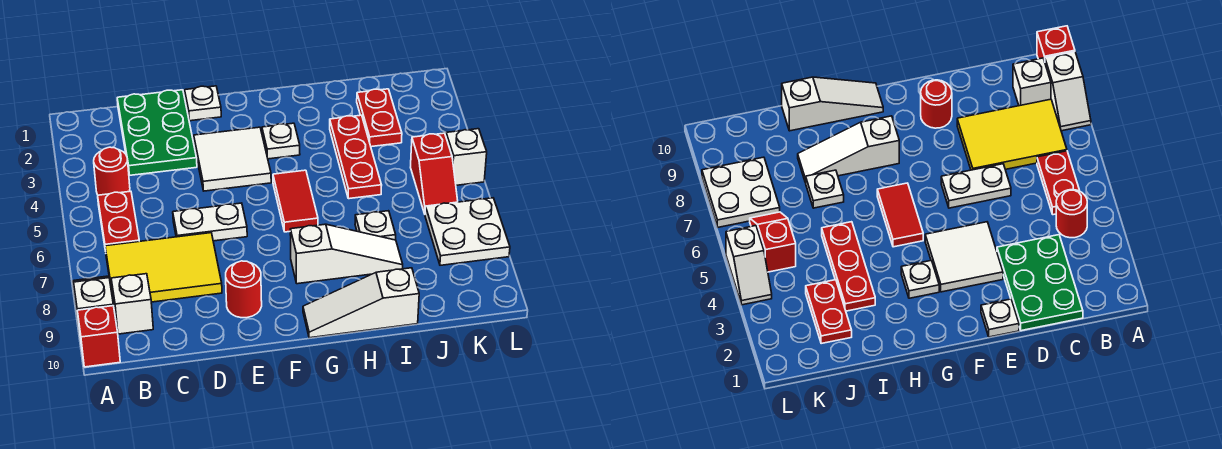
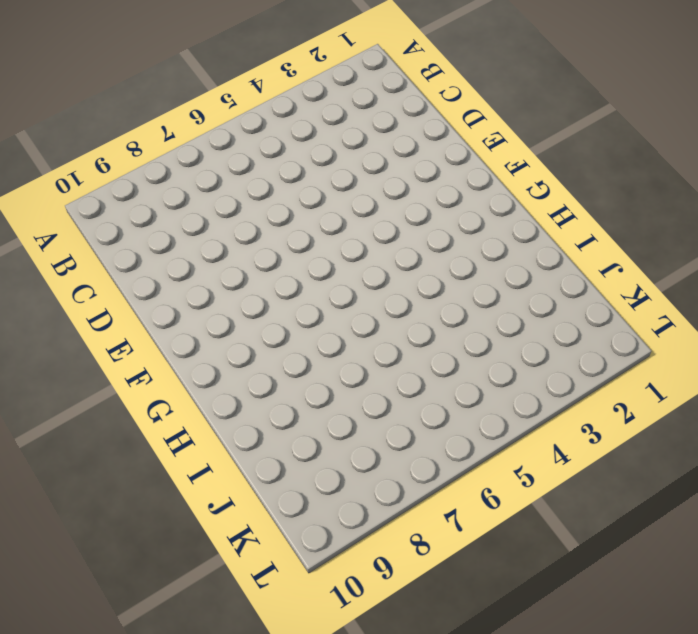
none -> white 1x2 slope [73,276,113,331]
none -> red 1x1 brick [77,306,120,367]
none -> red 1x1 round brick [94,147,130,195]

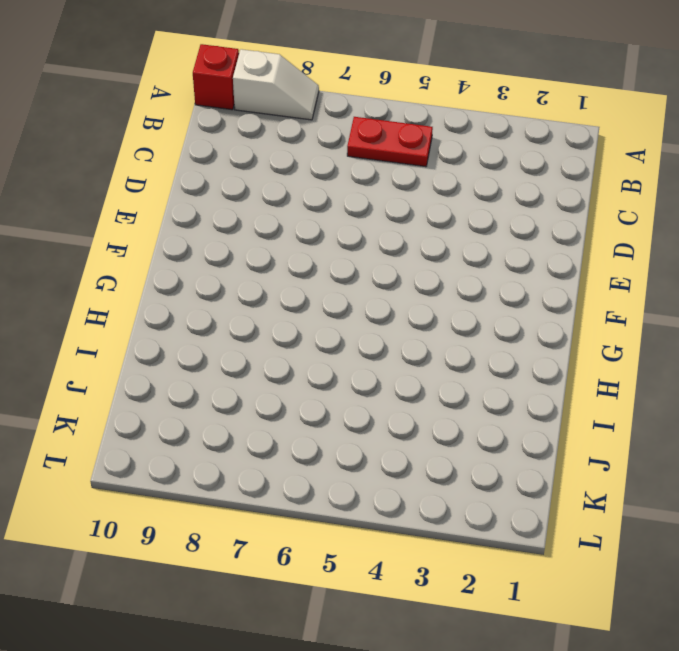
none -> red 1x1 round brick [94,147,130,195]
none -> yellow 2x3 tile [105,233,222,302]
none -> white 1x1 brick [111,274,153,334]

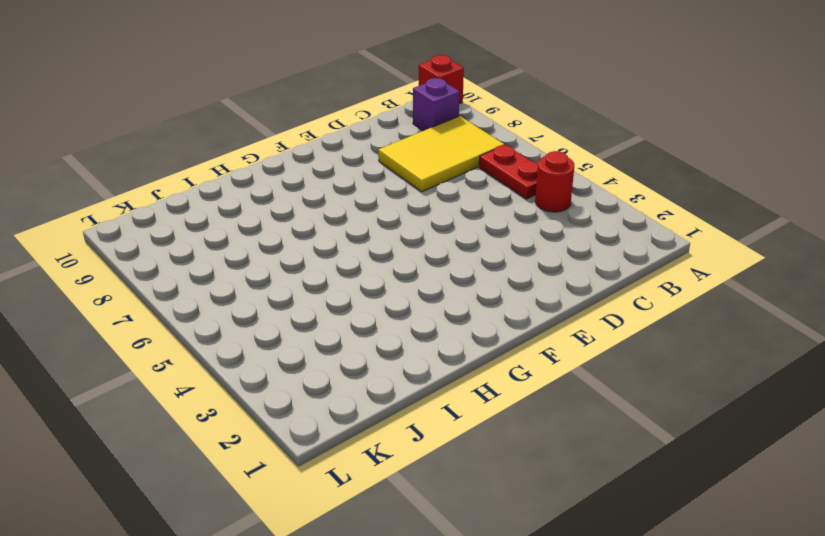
purple 1x1 brick [413,78,459,131] -> white 1x1 brick [111,274,153,334]
none -> white 1x2 slope [73,276,113,331]
none -> green 2x3 plate [117,90,197,175]
none -> white 1x2 plate [173,203,247,241]

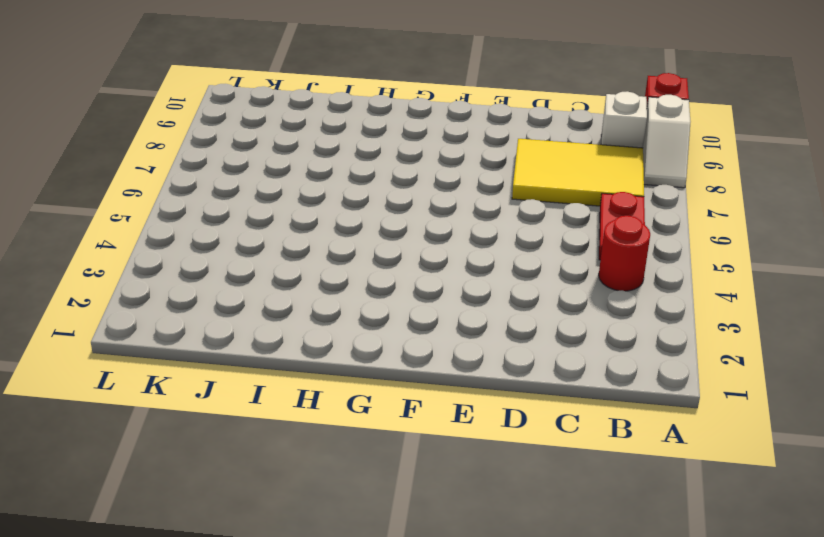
none -> green 2x3 plate [117,90,197,175]
none -> white 1x2 plate [173,203,247,241]
none -> white 1x1 plate [185,86,221,121]

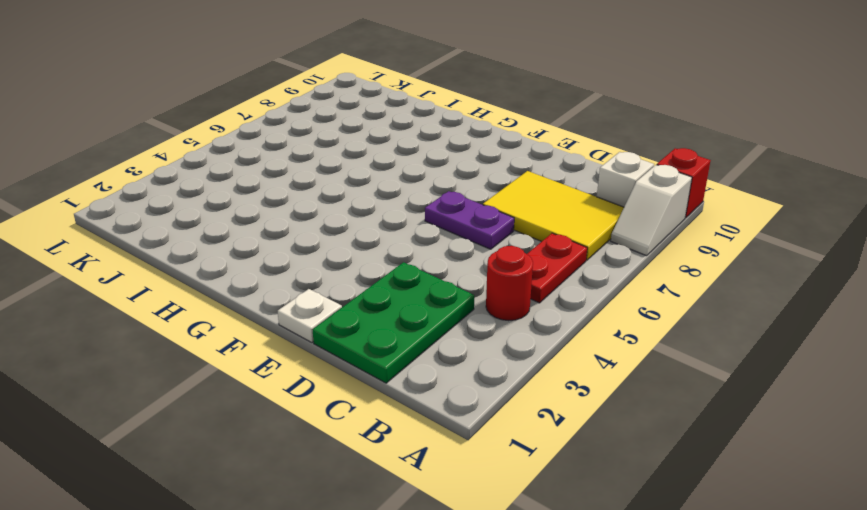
purple 1x2 plate [425,191,514,249] -> white 1x2 plate [173,203,247,241]
none -> white 2x2 tile [194,127,271,191]
none -> red 1x1 round brick [226,261,262,318]
none -> white 1x1 plate [262,123,300,159]

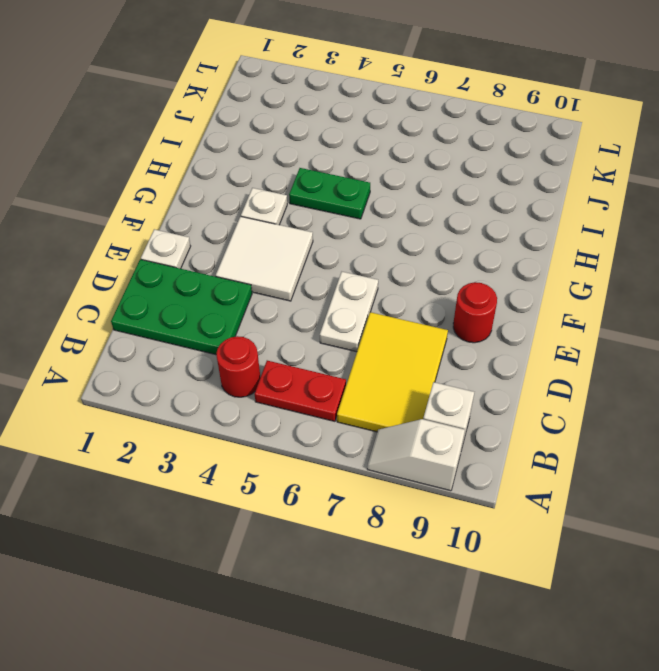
green 1x2 plate [289,168,370,219] -> none
none -> red 1x1 brick [77,306,120,367]
none -> red 1x2 tile [273,170,318,232]
none -> white 1x3 slope [290,224,403,284]

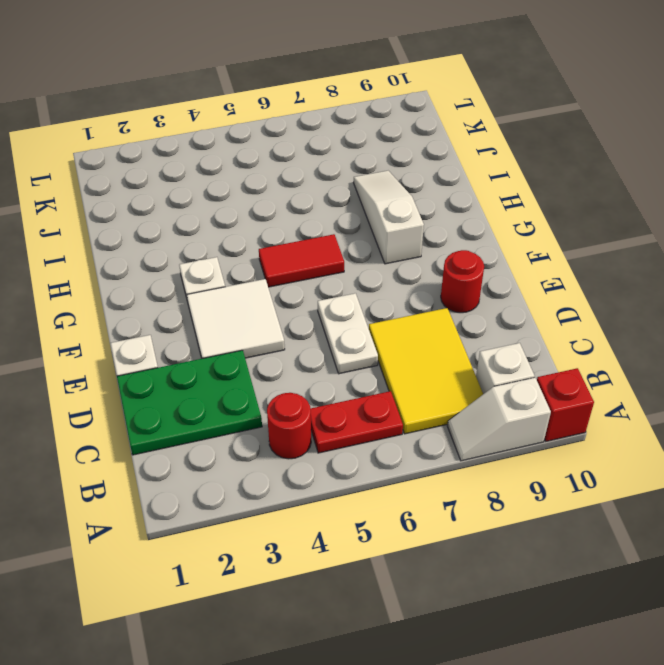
none -> white 1x3 slope [303,268,419,338]
none -> red 1x3 plate [330,115,382,199]
none -> white 1x1 plate [355,211,396,240]

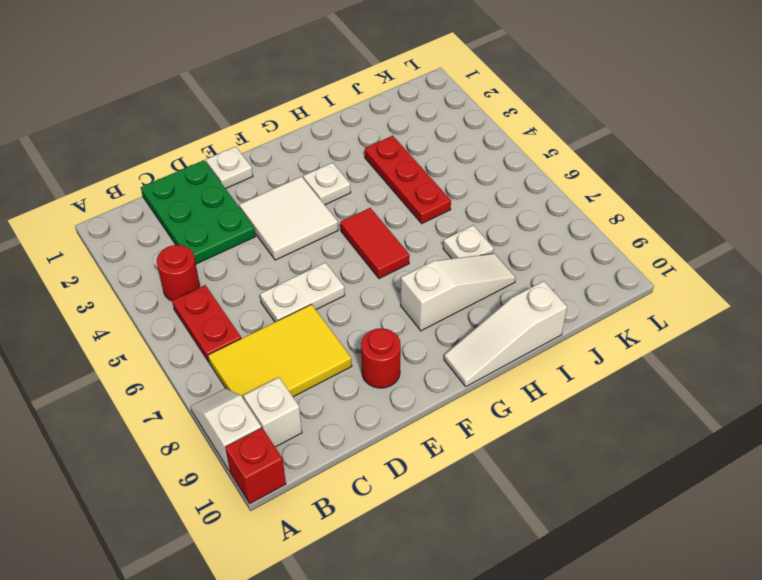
none -> red 1x2 plate [357,89,402,147]
none -> red 1x2 slope [411,133,458,214]
none -> white 2x2 plate [425,198,510,265]

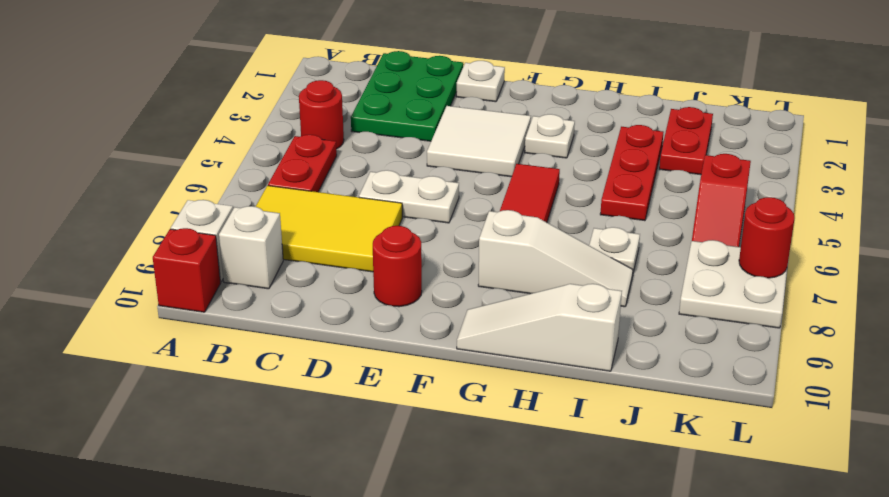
red 1x1 round brick [739,197,795,278] -> none
none -> white 1x2 slope [445,129,487,185]

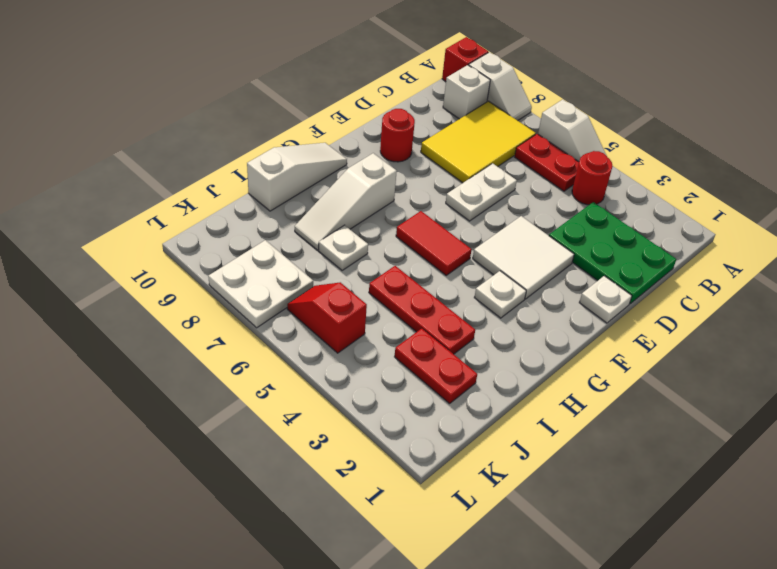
white 1x2 slope [538,99,607,162] -> white 1x2 slope moved to [445,129,487,185]

